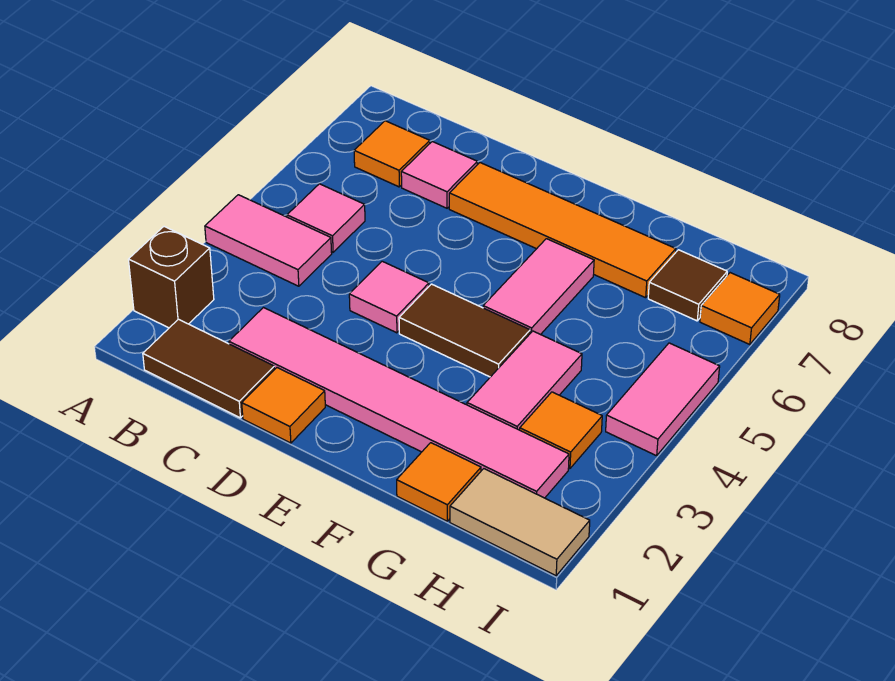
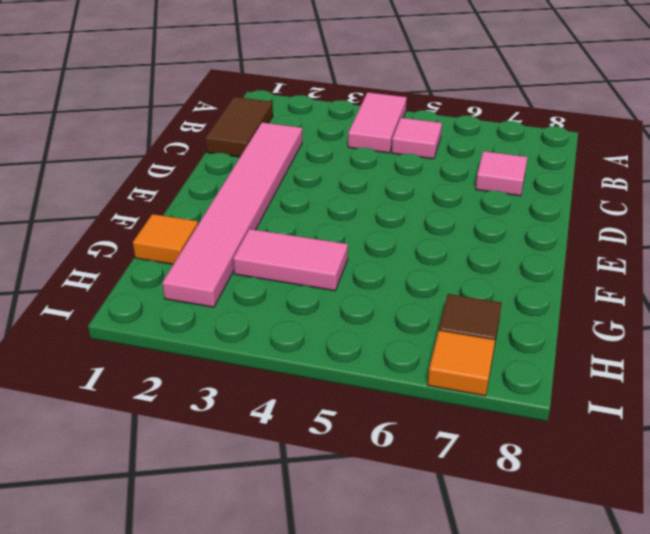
none -> brown 1x1 brick [128,227,214,328]
none -> orange 1x1 tile [354,121,430,187]
none -> orange 1x1 tile [242,368,325,443]

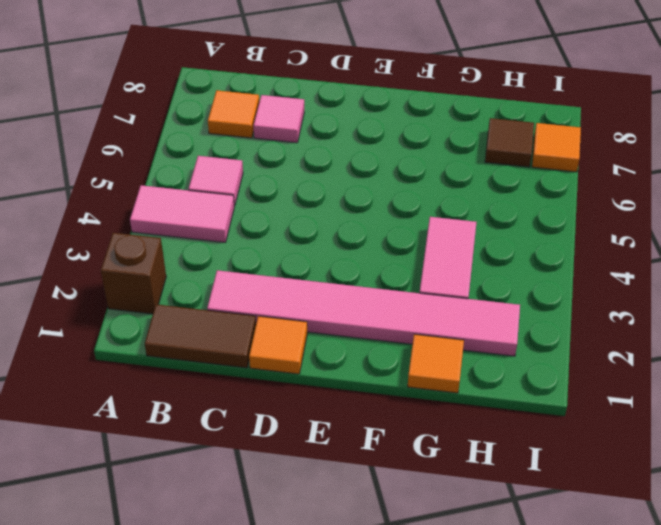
none -> pink 1x1 tile [349,261,429,333]
none -> orange 1x4 tile [449,163,676,298]
none -> brown 1x2 tile [399,284,530,377]

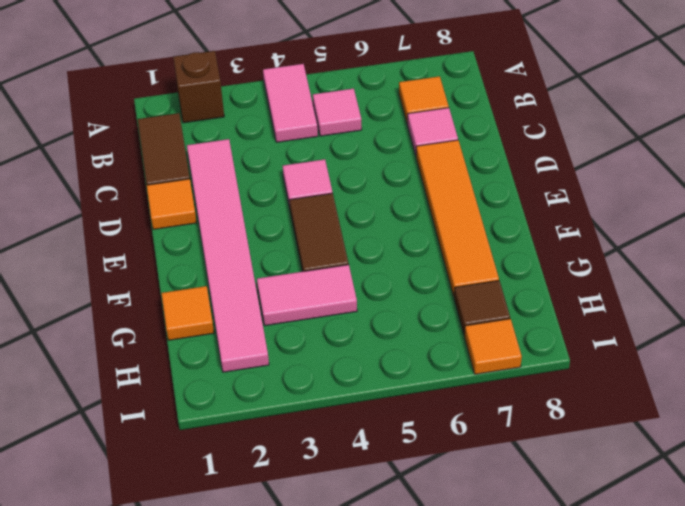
none -> pink 1x2 tile [483,239,594,335]
none -> tan 1x2 tile [450,469,590,576]
none -> orange 1x1 tile [520,392,602,469]

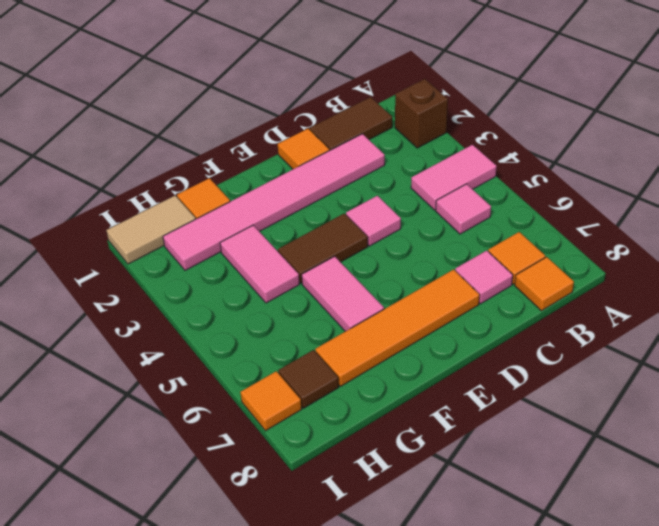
orange 1x1 tile [515,257,574,311] -> orange 1x1 tile moved to [520,392,602,469]
none -> pink 1x2 tile [606,343,720,456]

